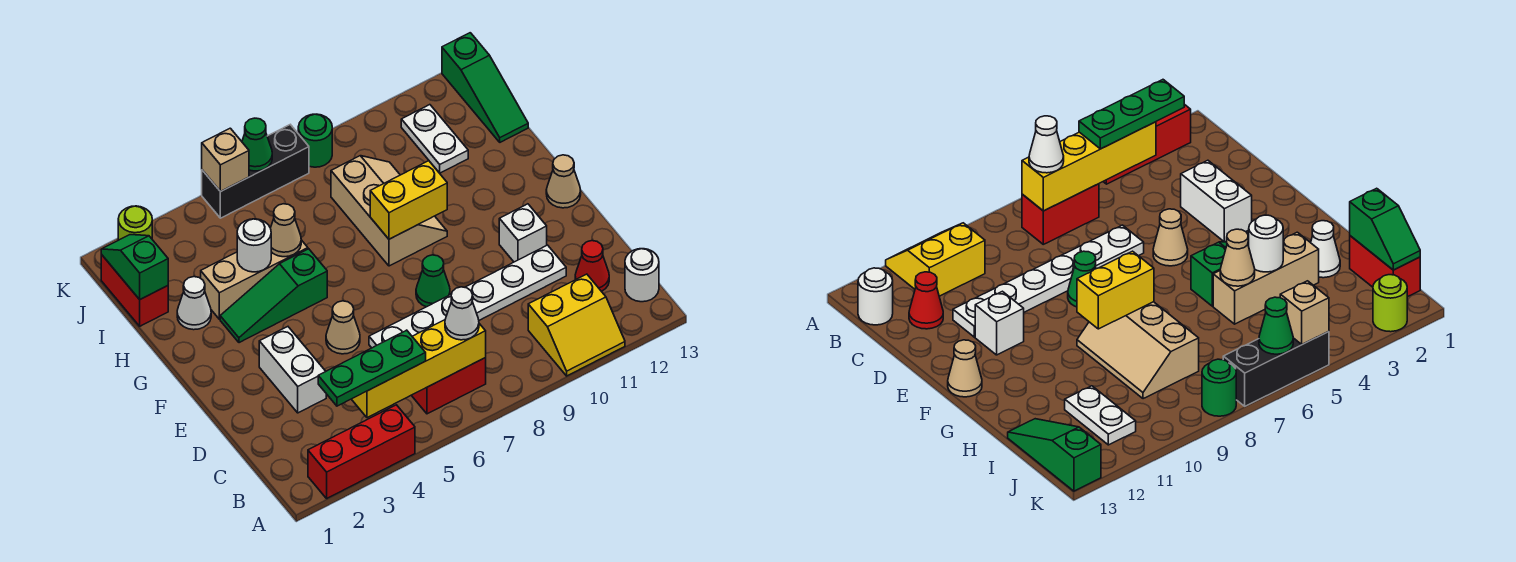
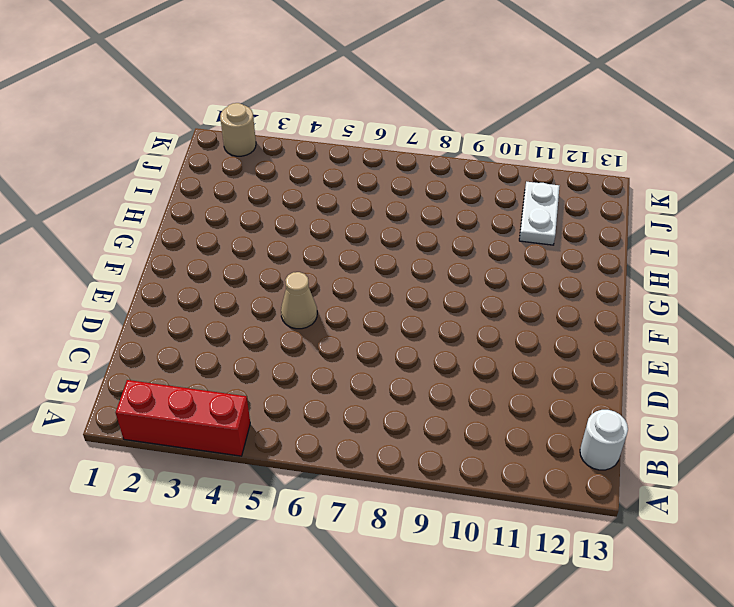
tan 1x1 round brick [220,103,256,156] -> lime 1x1 round brick [118,206,152,240]
none -> yellow 2x2 slope [528,274,625,376]
none -> red 1x2 brick [411,358,486,414]
none -> red 1x1 cone [575,241,609,291]
none -> white 1x2 brick [259,327,326,413]

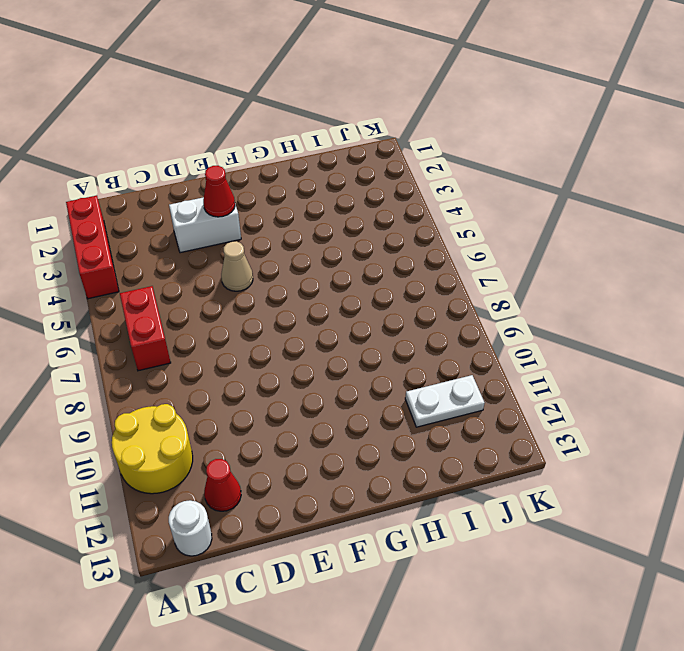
yellow 2x2 round brick [112,404,193,494] -> yellow 2x2 slope [528,274,625,376]
red 1x1 cone [203,166,235,217] -> none
none -> white 1x6 plate [369,245,566,348]
none -> green 1x1 cone [416,255,450,307]
none -> white 1x1 brick [499,204,547,262]
none -> tan 1x1 cone [546,155,581,208]

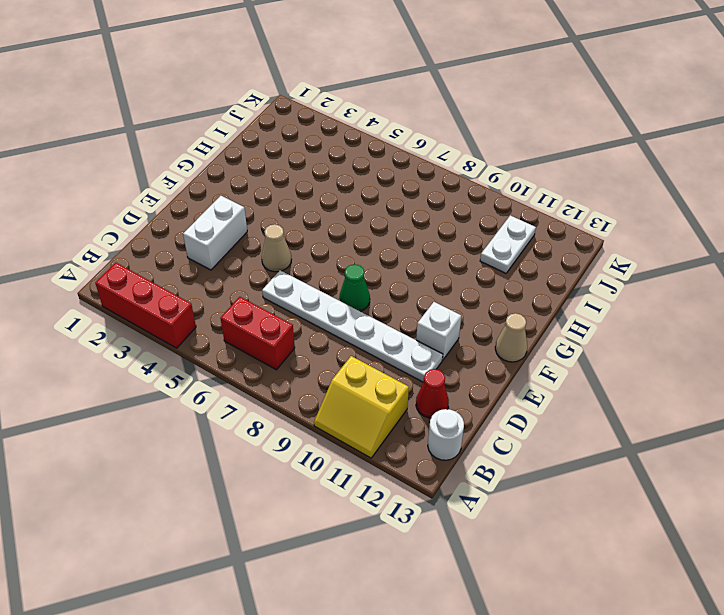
none -> green 1x3 slope [220,249,327,343]
none -> tan 2x3 slope [331,156,447,266]
none -> white 1x1 cone [177,277,211,330]
none -> tan 1x3 brick [201,240,308,319]

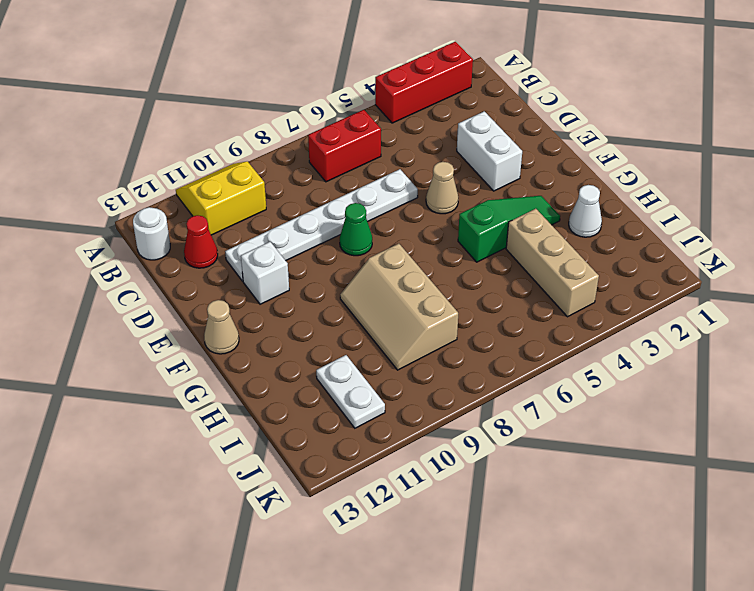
tan 1x3 brick [506,209,599,317] -> tan 1x3 brick turned to [201,240,308,319]
none -> red 1x2 brick [101,255,168,326]
none -> green 1x3 slope [442,33,528,142]
none -> lime 1x1 round brick [118,206,152,240]
none -> black 1x3 brick [202,125,309,218]

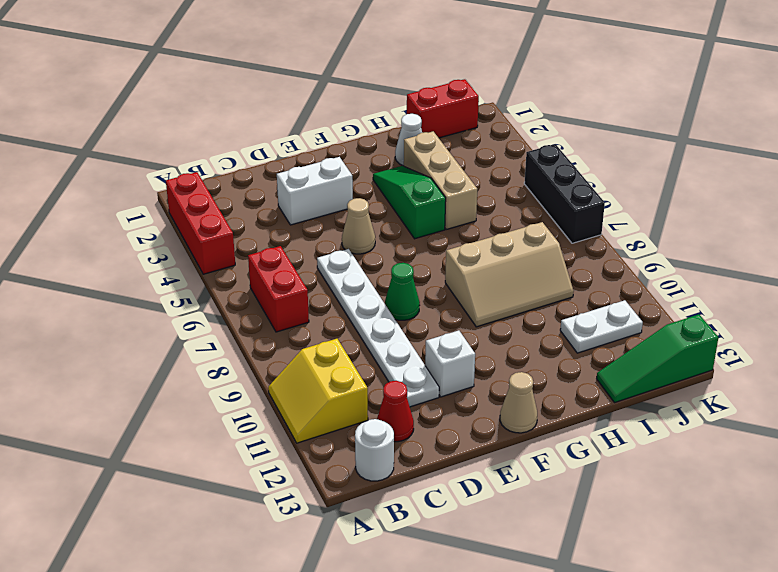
none -> lime 1x1 round brick [118,206,152,240]
none -> green 1x1 round brick [298,114,332,167]
none -> yellow 1x4 brick [352,320,486,418]
none -> yellow 1x2 brick [370,161,447,239]

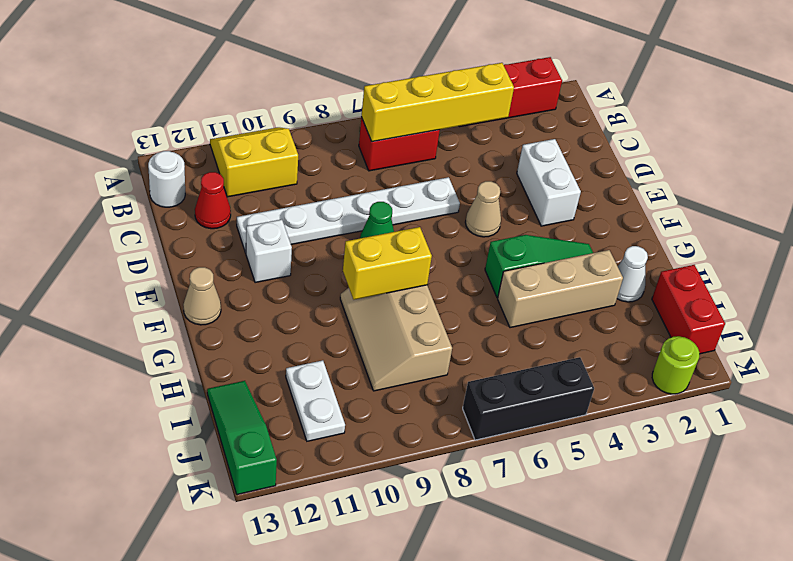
none -> green 1x1 round brick [298,114,332,167]
none -> white 1x1 round brick [237,219,271,272]
none -> tan 1x1 cone [271,204,301,257]
none -> green 1x2 slope [101,235,168,299]

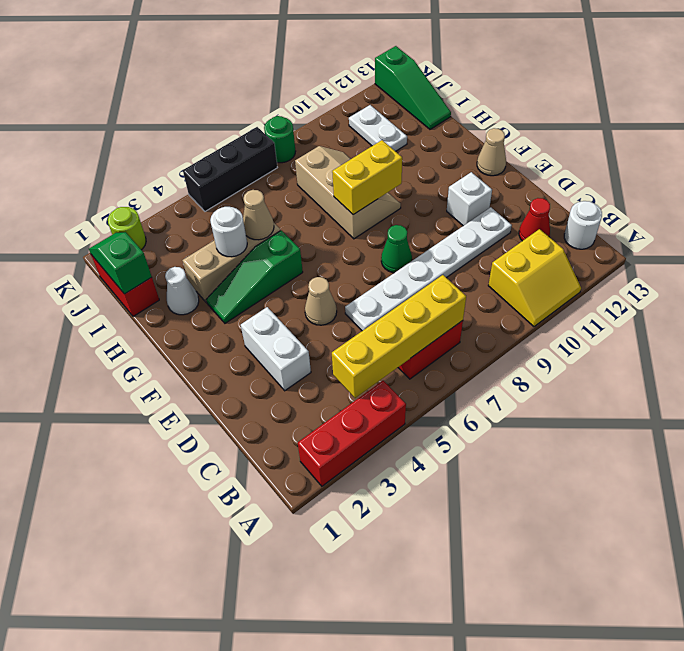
none -> tan 1x1 brick [202,128,249,192]
none -> green 1x1 cone [242,118,272,171]
none -> green 1x3 plate [318,330,426,406]
none -> white 1x1 cone [445,287,479,340]

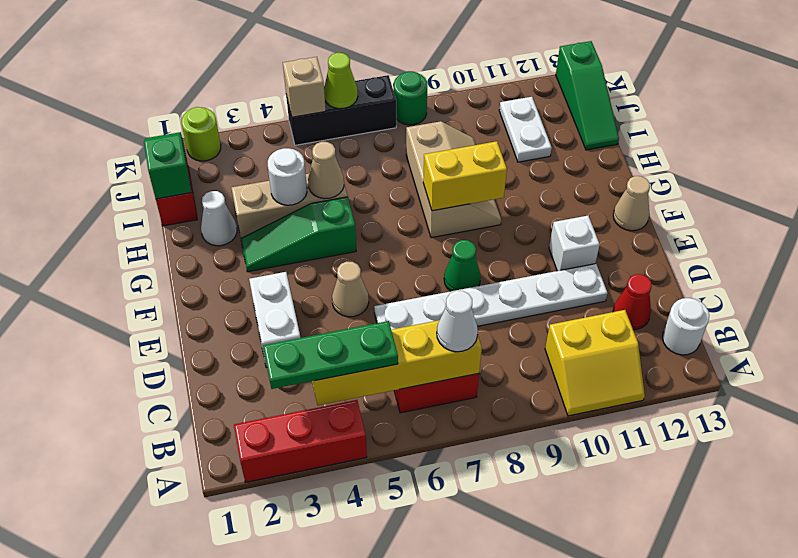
lime 1x1 cone [324,53,358,109] -> green 1x1 cone [242,118,272,171]

